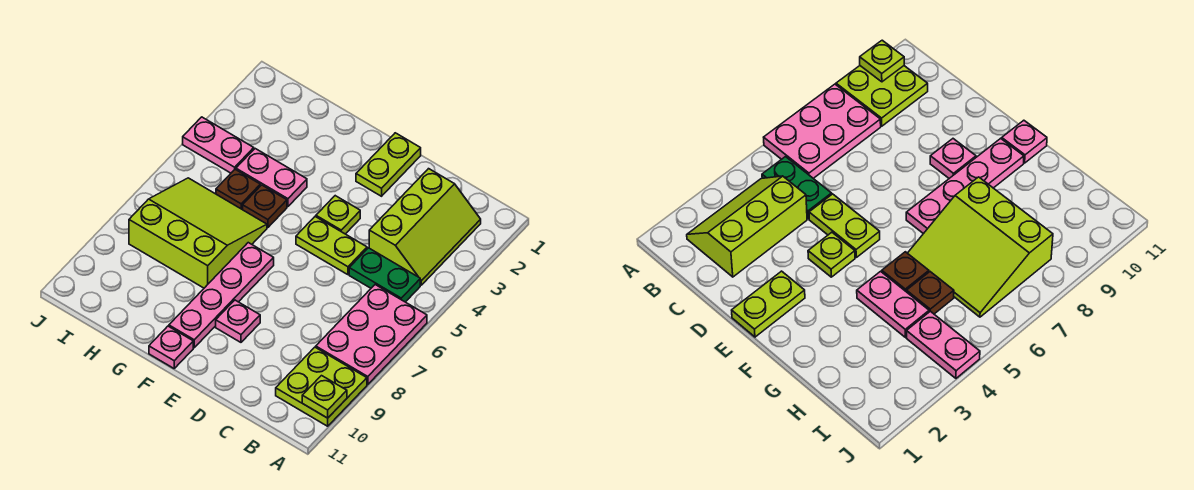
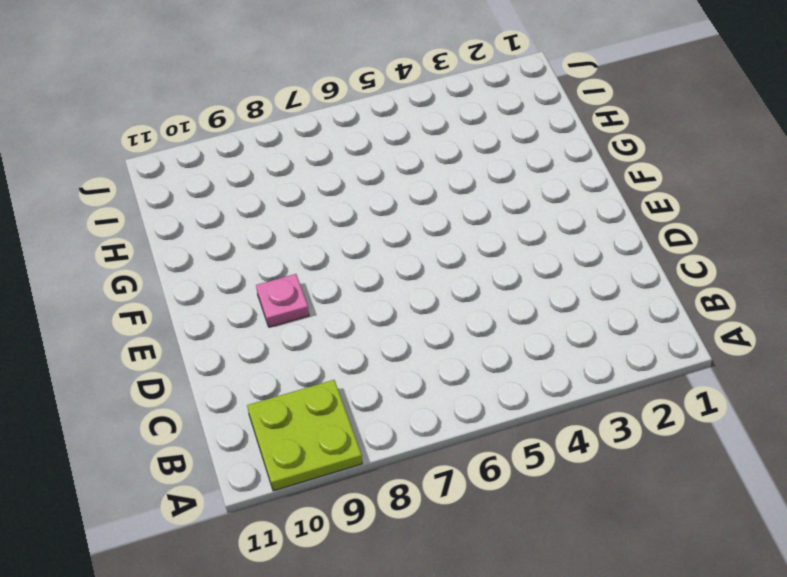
none -> pink 2x3 plate [316,285,427,385]
none -> lime 2x3 slope [369,169,481,285]
none -> green 1x2 plate [349,248,420,302]

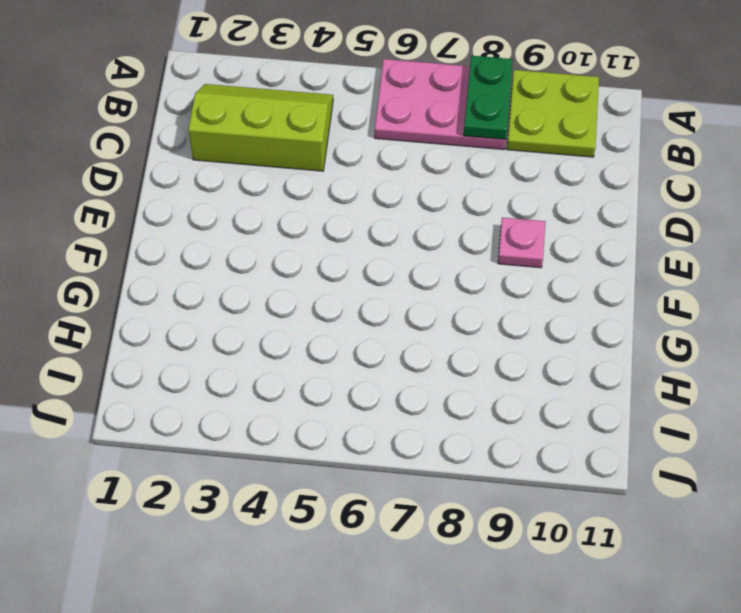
green 1x2 plate [464,56,513,140] -> green 1x2 plate moved to [349,248,420,302]
none -> lime 1x2 plate [296,217,367,275]
none -> lime 1x2 plate [356,133,421,196]
none -> lime 1x1 plate [316,196,360,234]

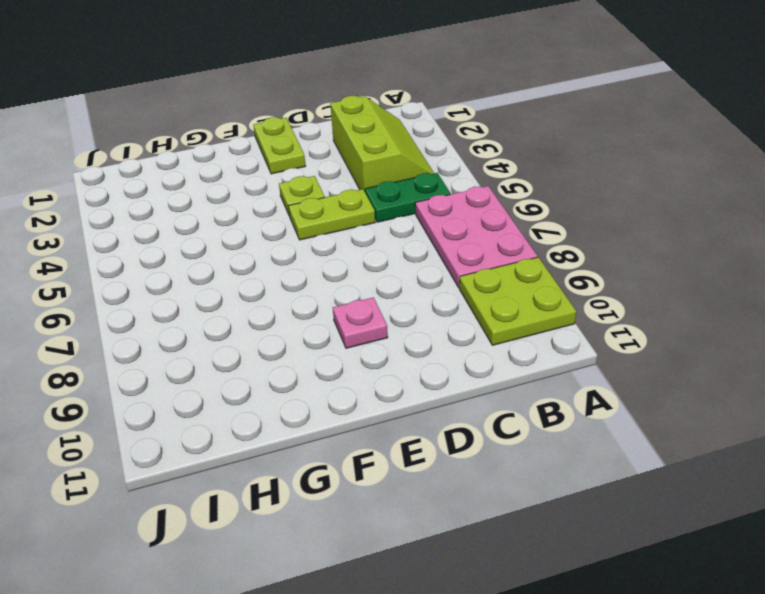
none -> pink 1x4 plate [169,243,274,348]
none -> pink 1x1 plate [149,326,193,368]
none -> pink 1x2 plate [236,149,307,207]

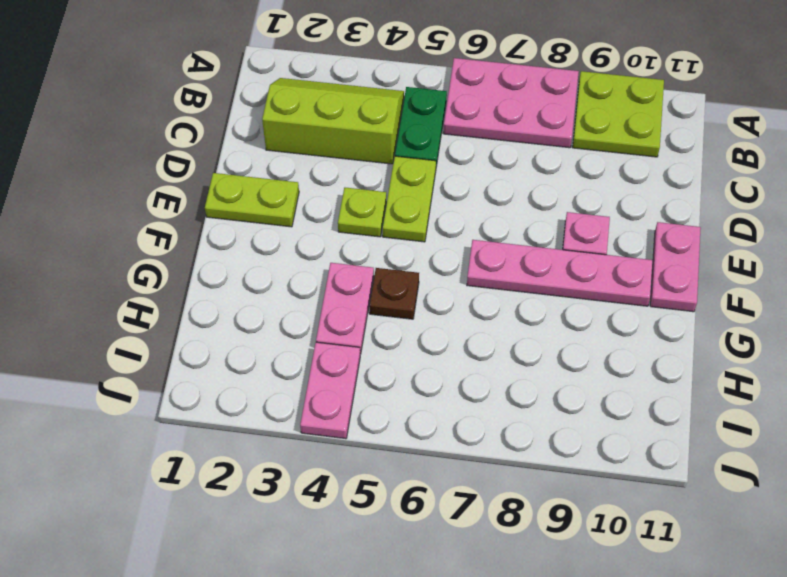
pink 1x2 plate [650,222,701,312] -> pink 1x1 plate [149,326,193,368]
none -> lime 3x3 slope [129,178,267,288]
none -> brown 1x1 plate [216,169,260,210]
none -> lime 1x1 plate [302,376,347,418]

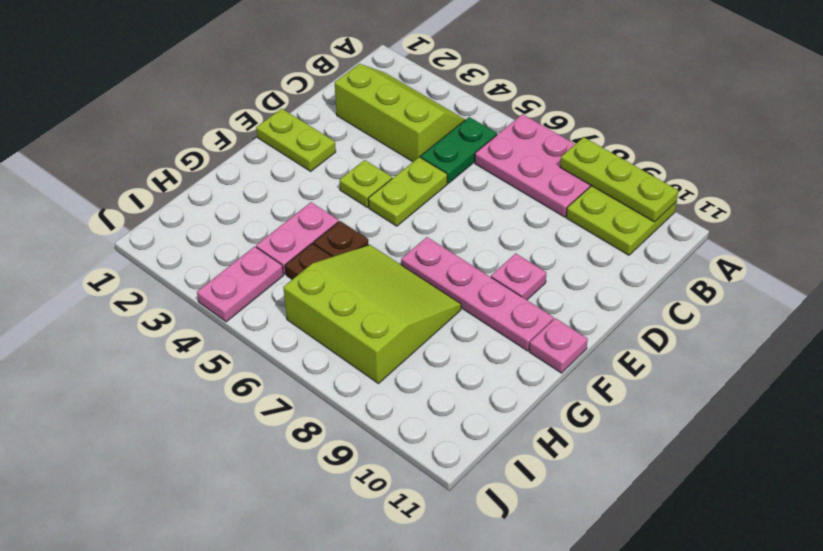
lime 1x3 plate [560,137,678,222] -> lime 1x1 plate [302,376,347,418]
lime 3x3 slope [283,245,461,384] -> lime 3x3 slope turned to [129,178,267,288]

